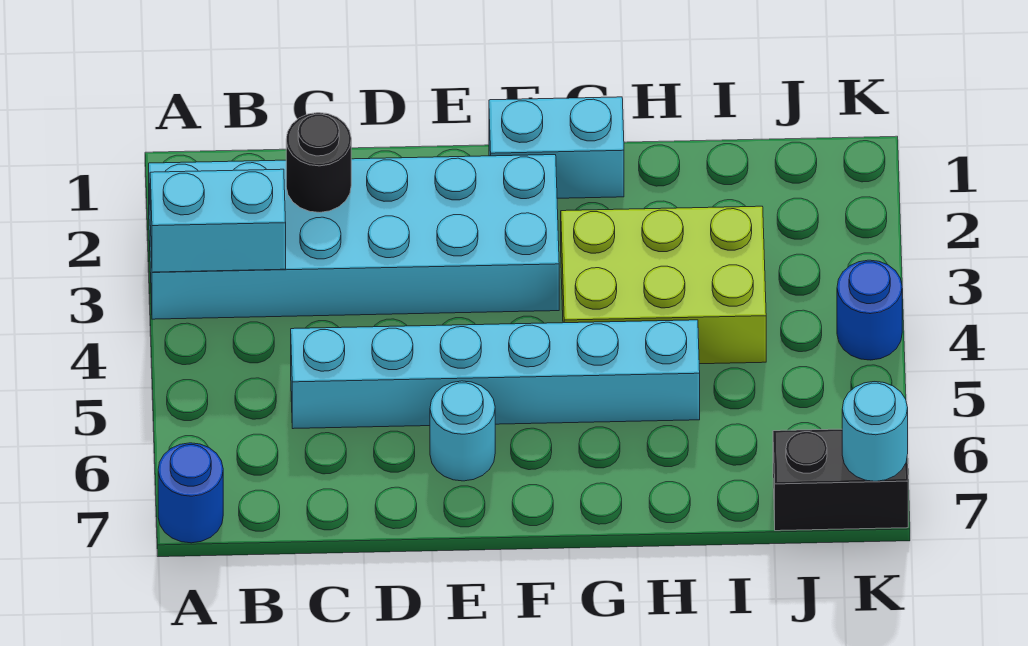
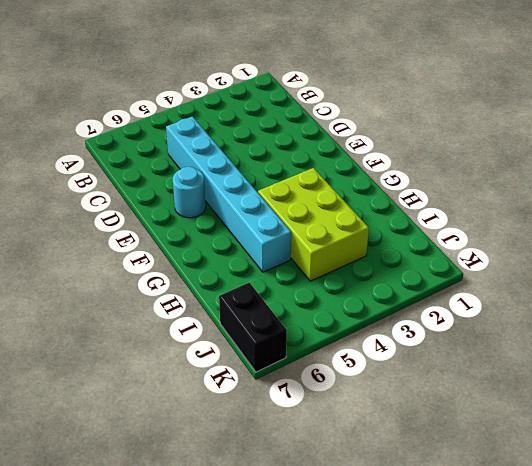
none -> cyan 2x6 brick [149,155,559,319]
none -> blue 1x1 round brick [158,443,223,543]

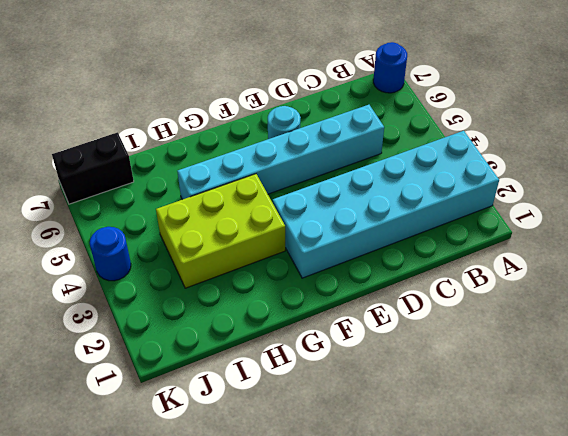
none -> cyan 1x2 brick [489,97,624,198]
none -> cyan 1x2 brick [150,169,286,272]

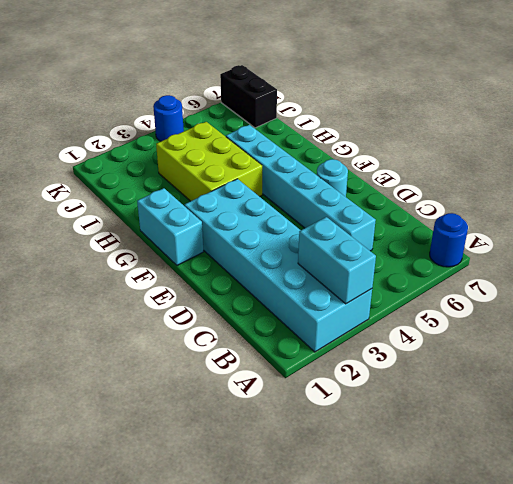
none -> black 1x1 round brick [286,113,351,212]
none -> cyan 1x1 round brick [842,382,908,481]

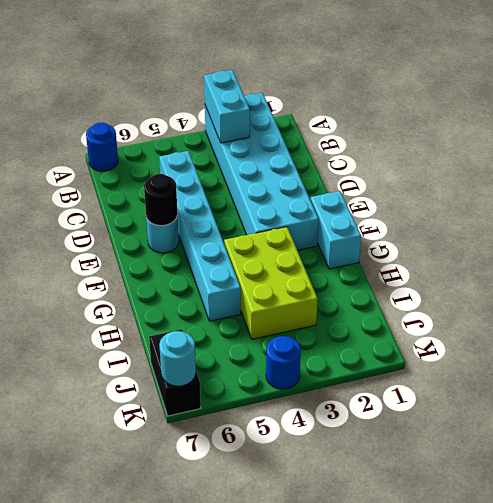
black 1x1 round brick [144,174,178,226] -> black 1x1 round brick moved to [286,113,351,212]

